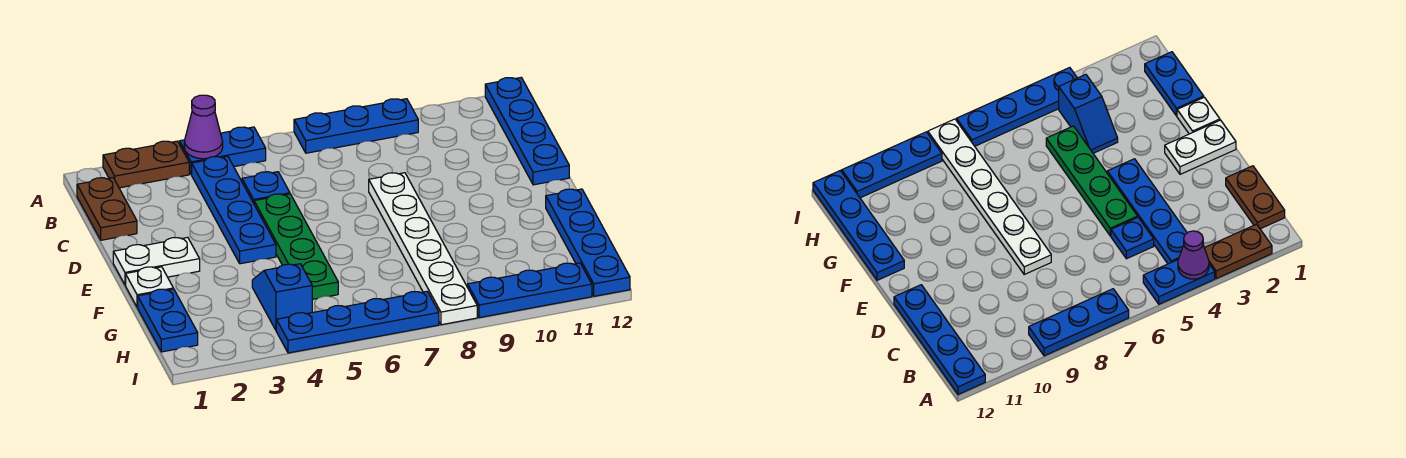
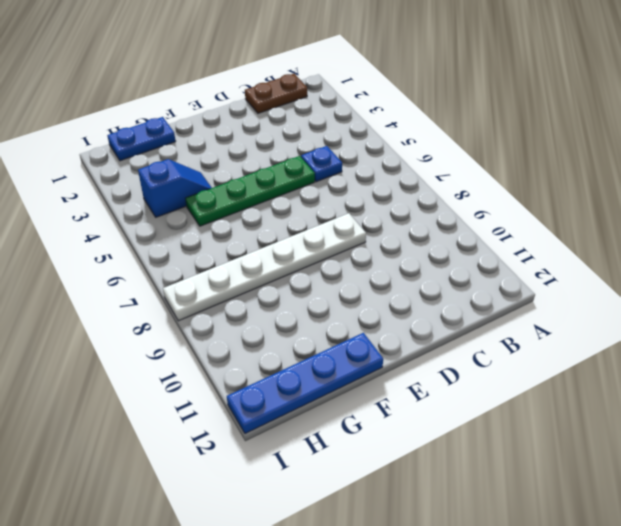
none -> brown 1x2 plate [103,141,189,188]
none -> blue 1x2 plate [180,127,266,175]
none -> blue 1x3 plate [294,99,418,153]

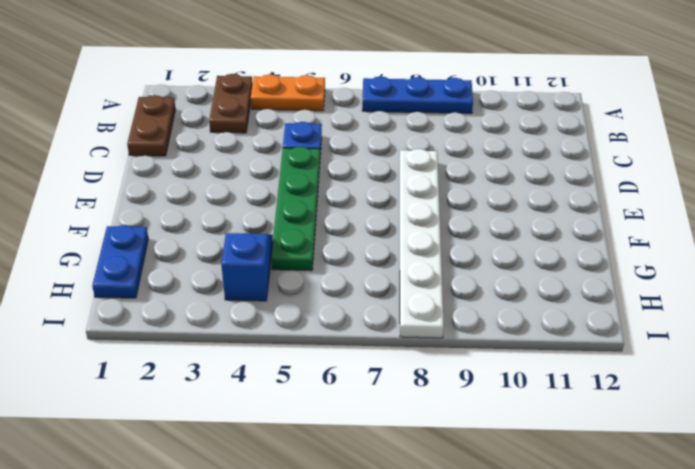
brown 1x2 plate [209,74,252,133] -> brown 1x2 plate turned to [103,141,189,188]
orange 1x2 plate [251,74,325,111] -> blue 1x2 plate [180,127,266,175]
none -> blue 1x4 plate [485,78,569,185]
none -> blue 1x4 plate [192,156,276,264]
none -> white 1x2 plate [113,237,200,285]

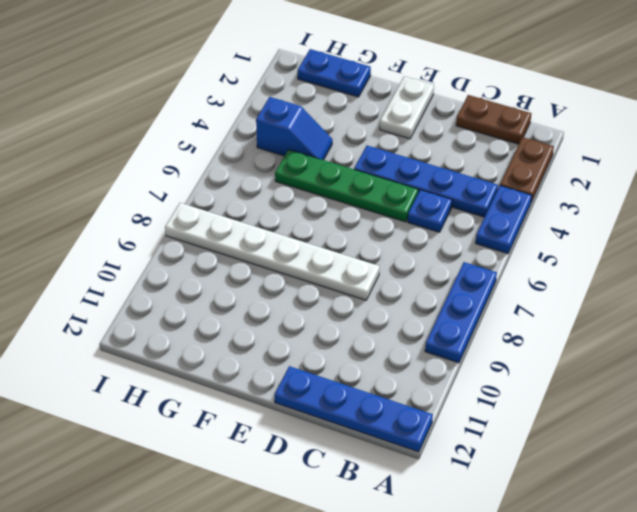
none -> white 1x1 plate [126,267,173,307]
none -> blue 1x4 plate [546,189,630,296]
none -> blue 1x4 plate [276,291,439,353]

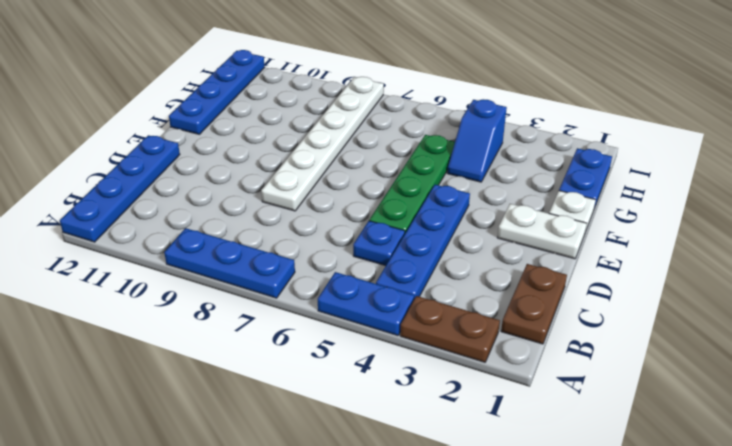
none -> blue 1x4 plate [276,291,439,353]
none -> blue 1x3 plate [468,263,592,318]
none -> purple 1x1 cone [184,95,223,159]

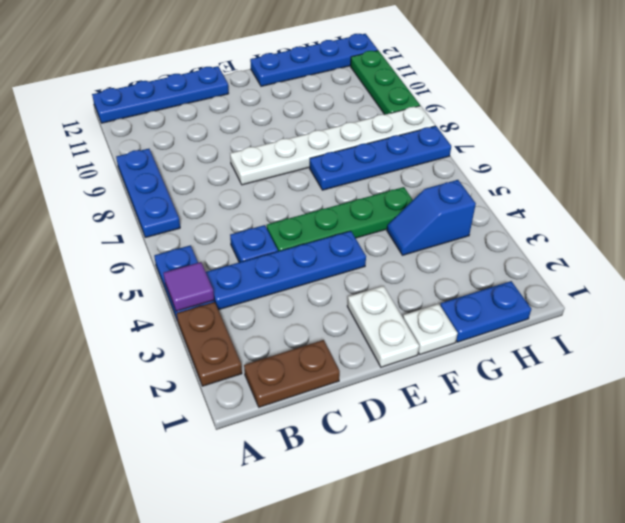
purple 1x1 tile [164,262,214,311] -> purple 1x1 cone [184,95,223,159]
blue 1x4 plate [310,126,451,190] -> blue 1x4 plate turned to [276,291,439,353]
green 1x3 plate [350,50,420,115] -> blue 1x3 plate [468,263,592,318]

